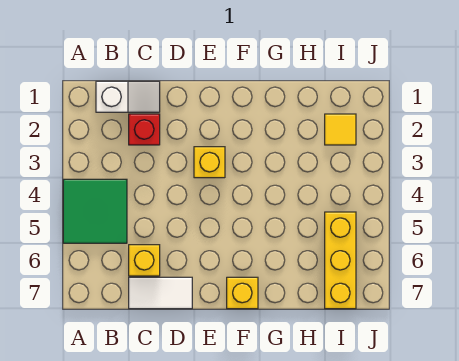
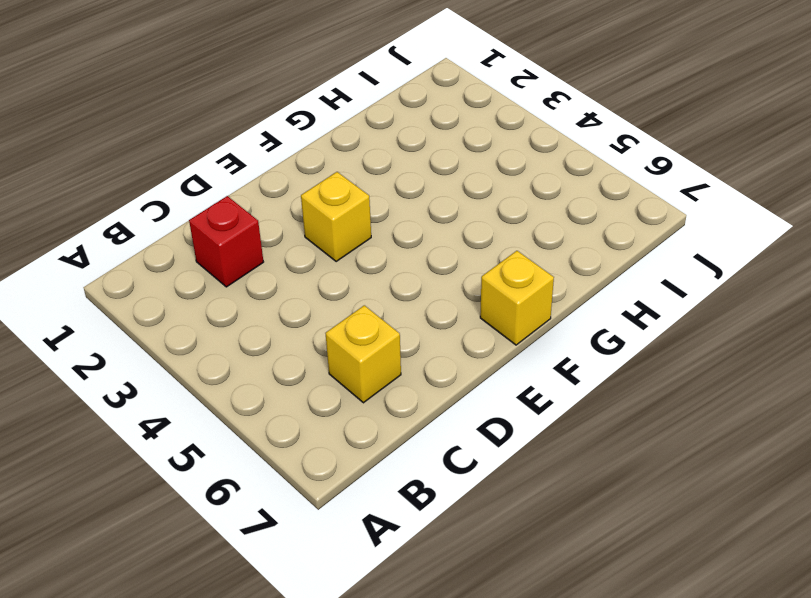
none -> green 2x2 tile [63,179,127,243]
none -> white 1x2 slope [96,81,160,112]

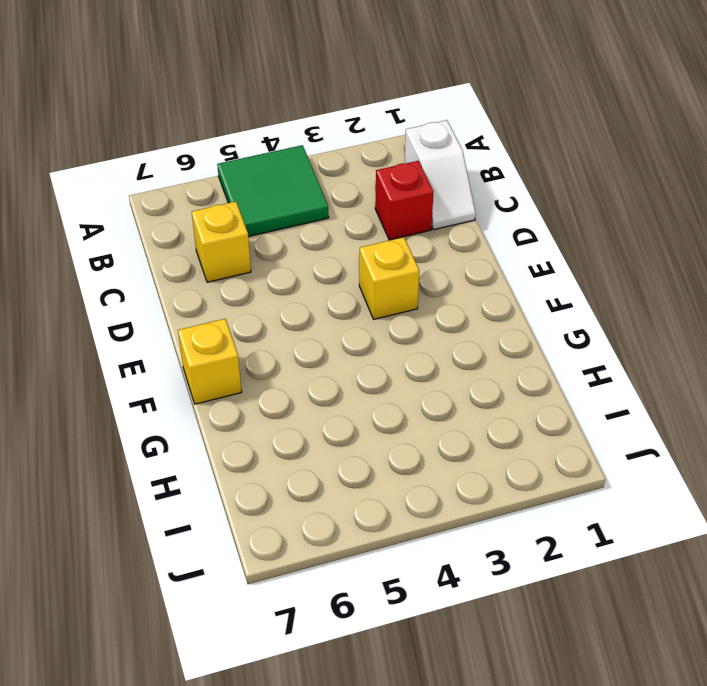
none -> white 1x2 tile [129,277,192,309]
none -> yellow 1x1 tile [325,114,356,145]

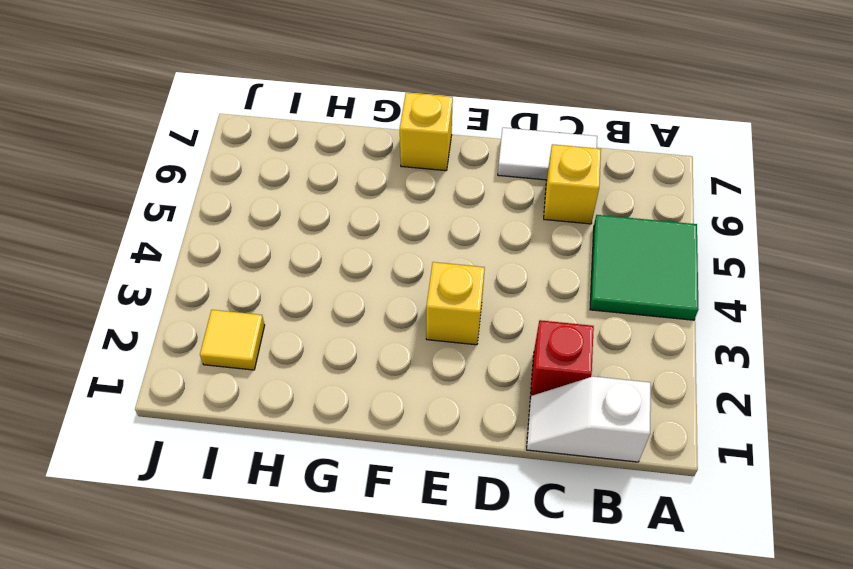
none -> yellow 1x3 brick [325,212,356,309]

